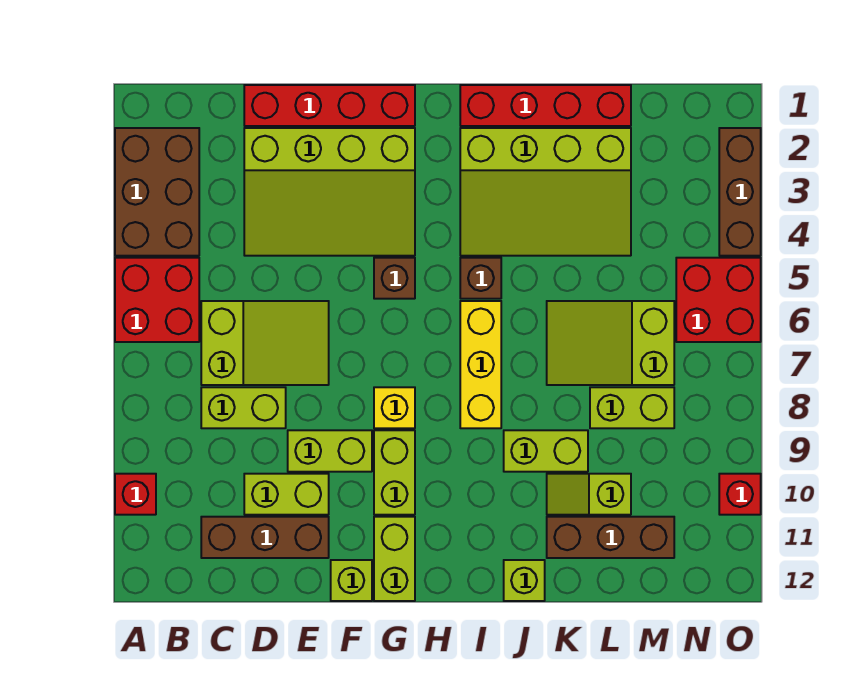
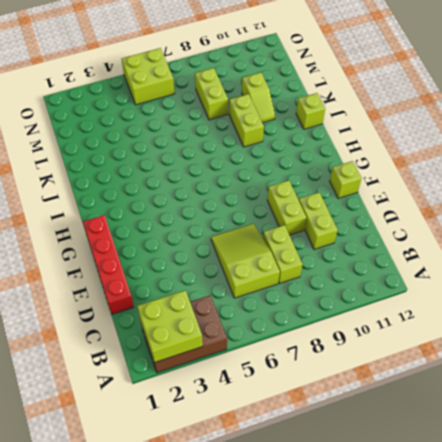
lime 2x2 brick [137,290,203,362] -> none
lime 2x2 brick [122,48,175,105] -> red 2x2 brick [676,258,761,342]
none -> red 2x2 brick [115,258,199,342]
none -> red 1x1 brick [115,474,156,515]
none -> brown 1x3 brick [201,517,329,558]

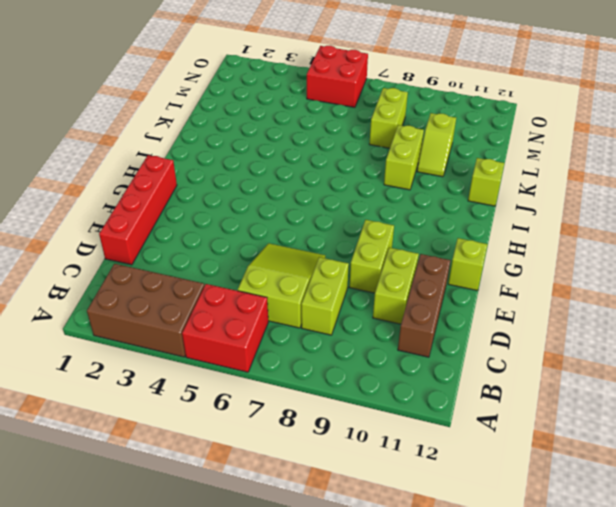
none -> red 1x1 brick [115,474,156,515]
none -> lime 3x4 slope [244,128,415,256]
none -> brown 1x1 brick [374,258,415,299]

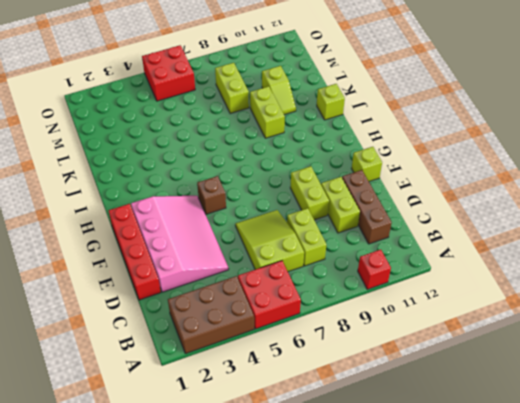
pink 3x4 slope [131,196,229,292] -> lime 3x4 slope [244,128,415,256]
none -> yellow 1x1 brick [374,387,415,428]
none -> lime 1x2 brick [374,430,415,515]
none -> lime 1x2 brick [374,517,415,601]

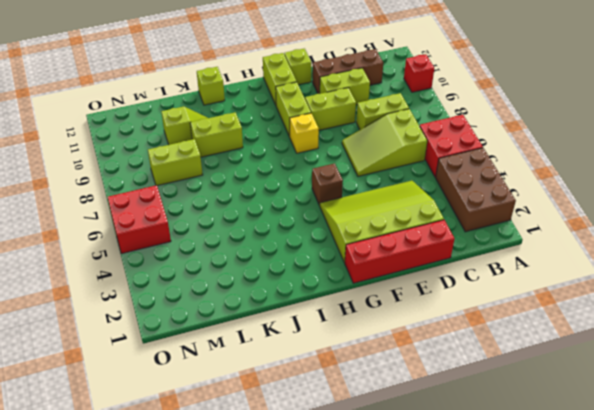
none -> red 1x4 brick [460,85,631,126]
none -> lime 3x4 slope [460,128,631,256]
none -> brown 1x1 brick [460,258,501,299]

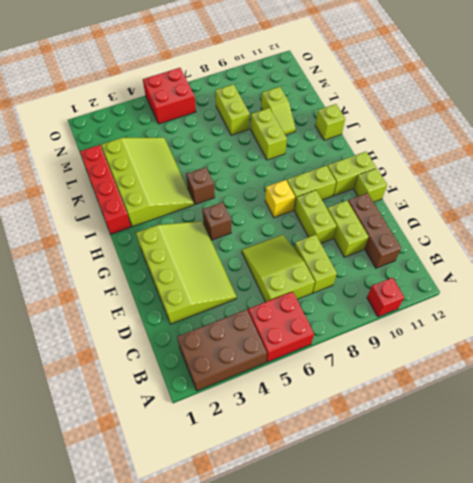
none -> red 1x4 brick [244,85,415,126]
none -> yellow 1x3 brick [460,301,501,428]
none -> lime 2x3 slope [547,301,674,385]

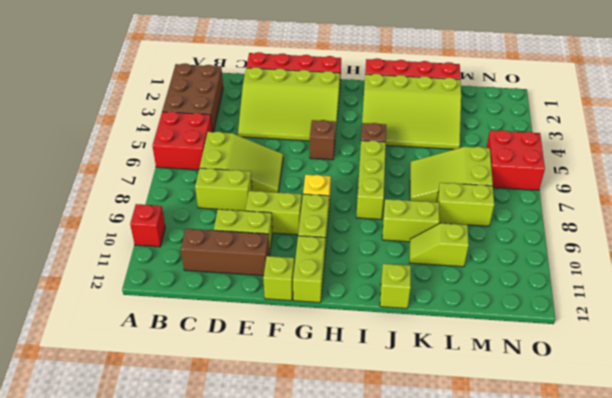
lime 1x3 brick [356,140,386,219] -> yellow 1x3 brick [460,301,501,428]
none -> brown 1x3 brick [547,517,674,558]
none -> brown 1x3 brick [719,128,761,256]
none -> red 1x1 brick [719,474,761,515]

